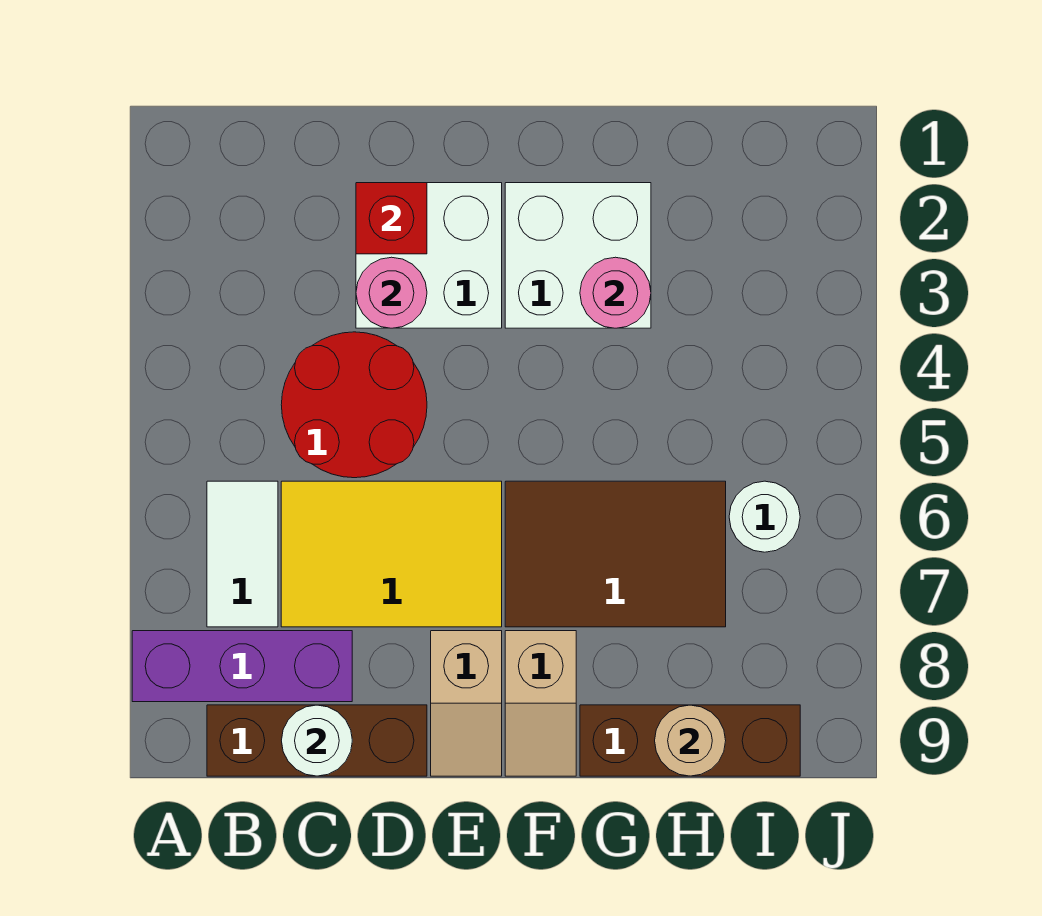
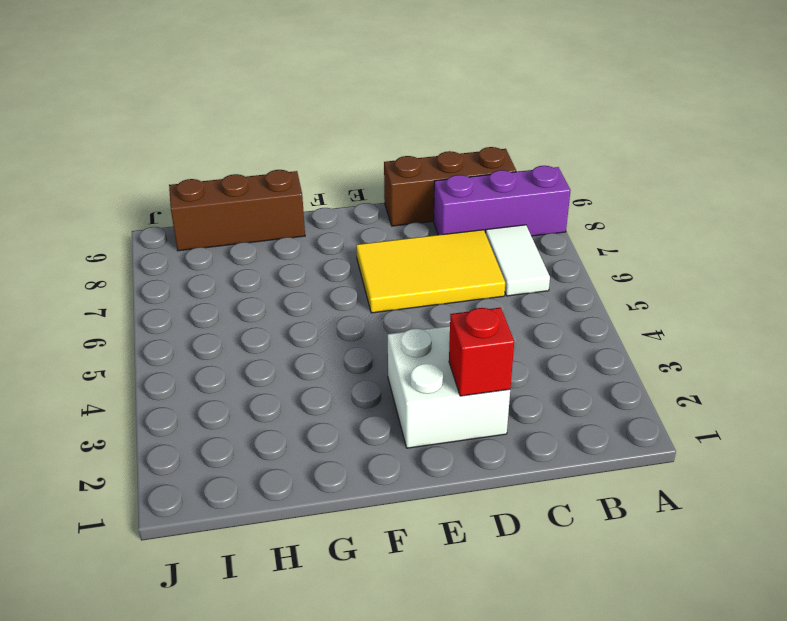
none -> red 2x2 round brick [281,332,427,478]
none -> tan 1x2 slope [431,631,502,776]
none -> white 2x2 brick [505,183,651,328]

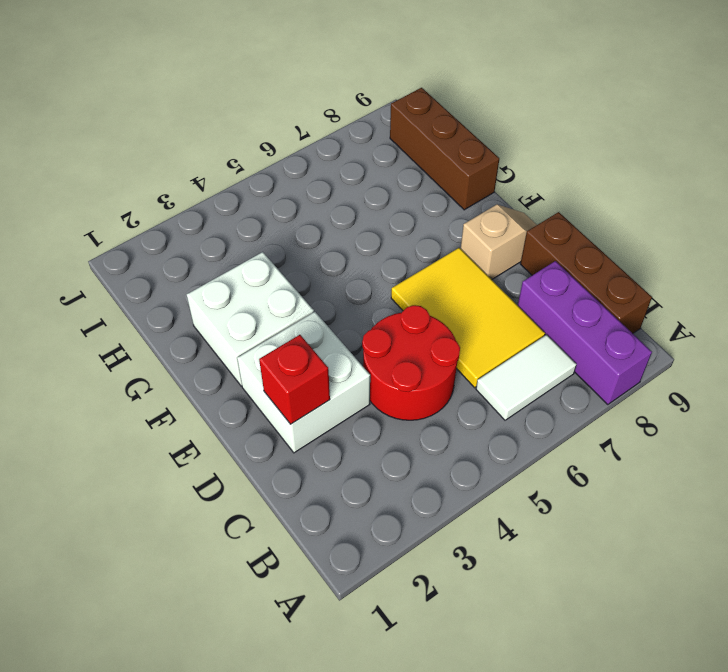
none -> brown 2x3 tile [505,481,726,627]
none -> tan 1x2 slope [505,631,576,776]
none -> white 1x1 round brick [729,481,800,552]

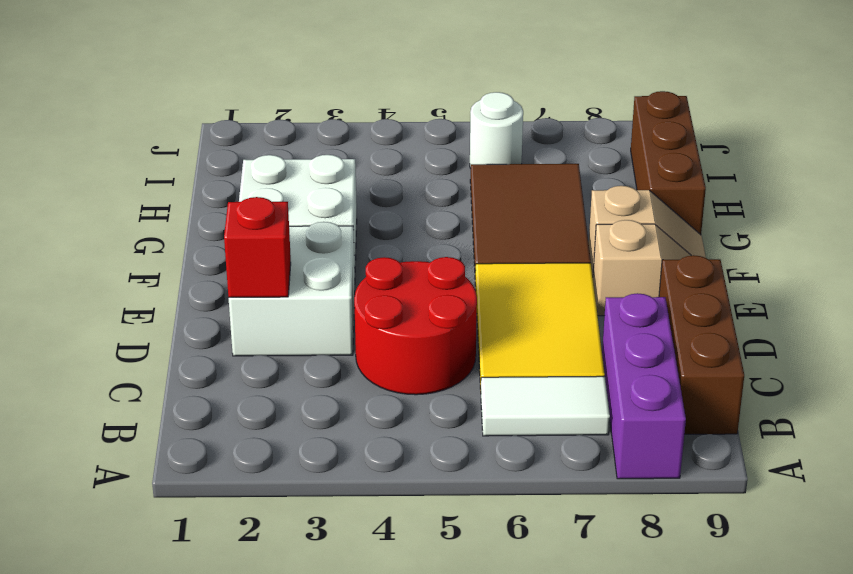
none -> white 1x1 round brick [281,705,352,776]
none -> pink 1x1 round brick [356,257,427,328]
none -> pink 1x1 round brick [580,257,651,328]

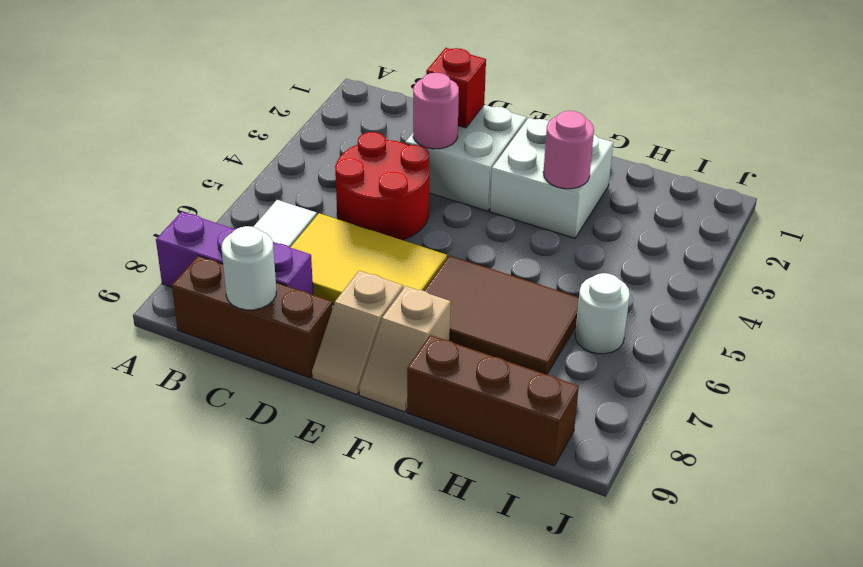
none -> tan 1x1 round brick [655,705,726,776]

